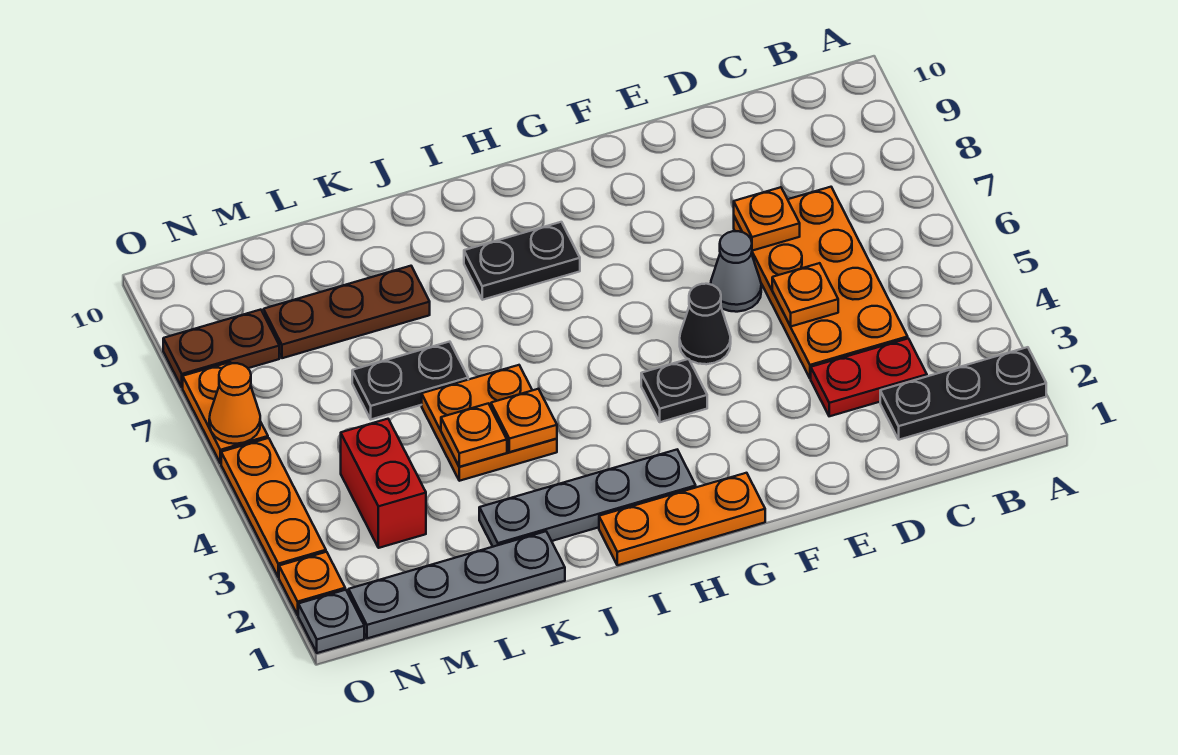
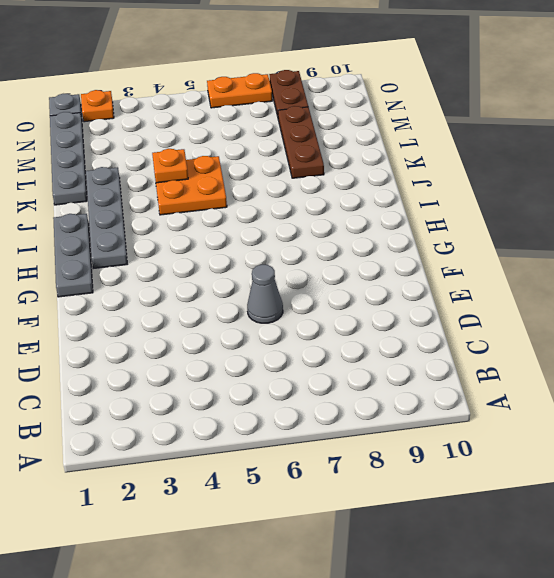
grey 1x3 plate [53,214,93,297] -> orange 1x3 plate [599,473,765,565]
none -> black 1x3 plate [880,347,1046,440]
none -> red 1x2 plate [811,339,927,416]
none -> orange 2x4 plate [734,187,908,378]

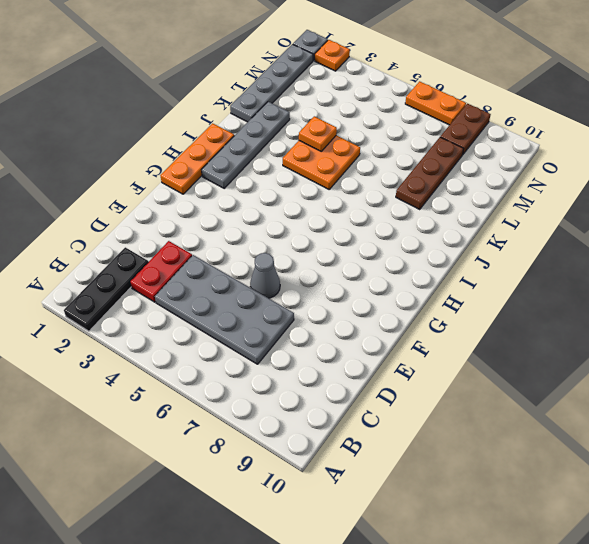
grey 2x4 plate [155,255,294,364] -> orange 2x4 plate [734,187,908,378]
none -> black 1x1 cone [680,284,731,364]
none -> black 1x1 plate [641,359,707,422]
none -> black 1x2 plate [464,222,580,300]

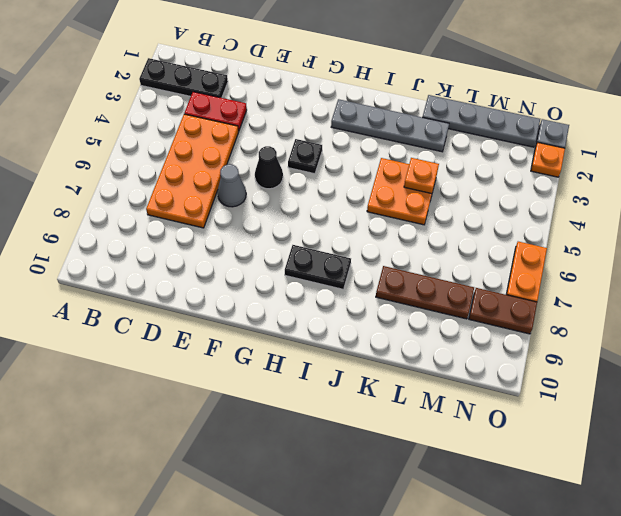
none -> orange 1x3 plate [599,473,765,565]
none -> black 1x2 plate [352,342,468,419]
none -> red 1x2 brick [341,419,426,548]

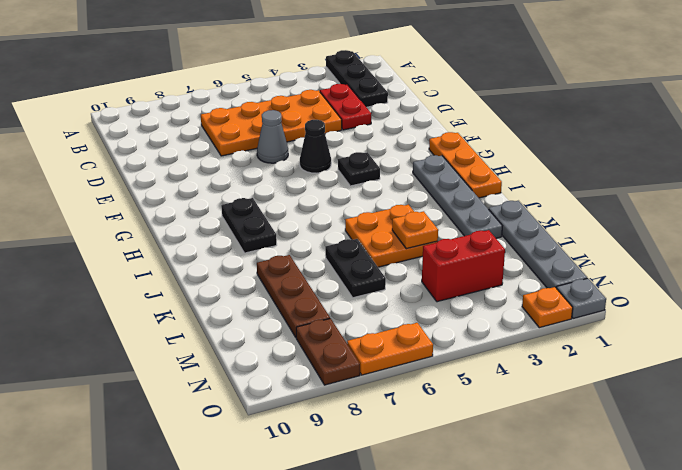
none -> orange 1x3 plate [221,438,326,577]
none -> orange 1x1 plate [772,263,838,326]
none -> orange 1x1 plate [734,187,800,251]

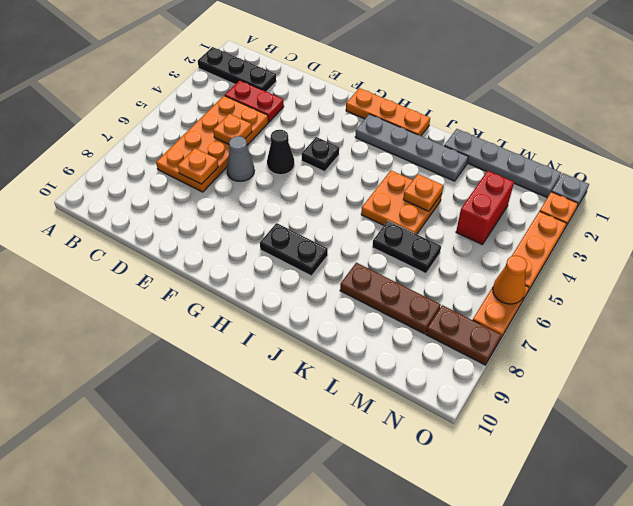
none -> orange 1x1 plate [491,389,557,452]

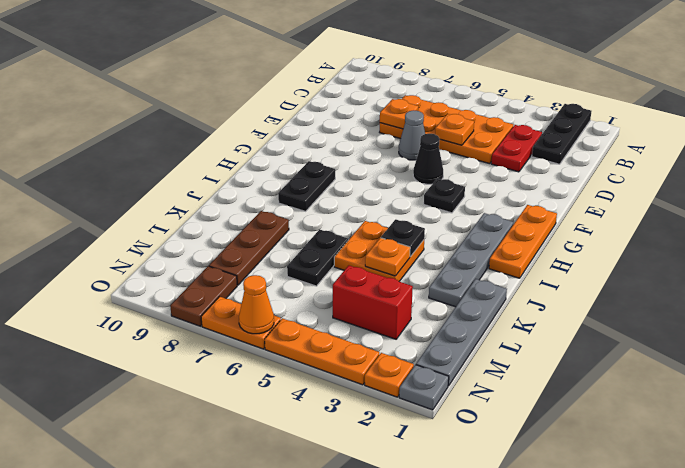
black 1x1 plate [381,219,425,257] -> orange 1x1 plate [491,389,557,452]

